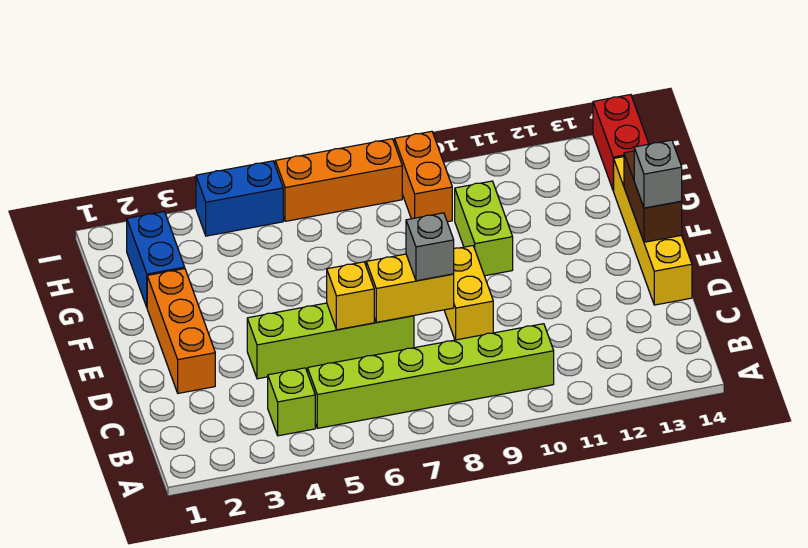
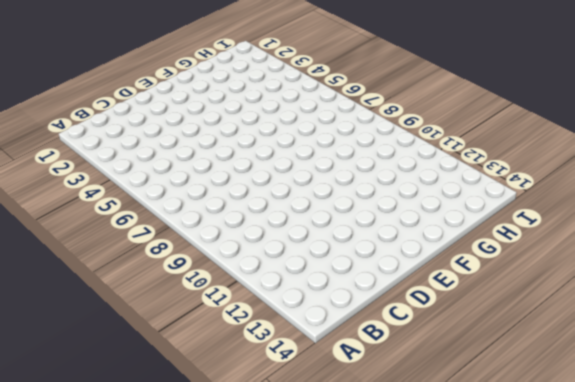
none -> lime 1x1 brick [268,368,315,436]
none -> lime 1x6 brick [308,324,554,428]
none -> orange 1x3 brick [147,269,215,393]

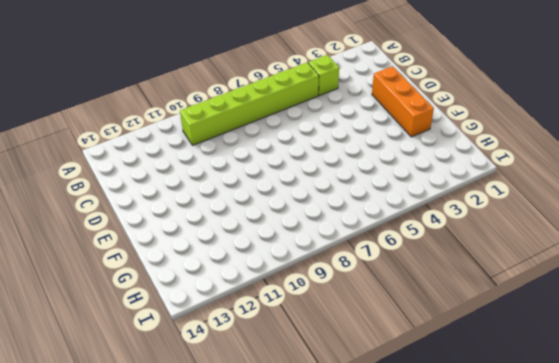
none -> lime 1x4 brick [247,303,414,379]
none -> yellow 1x2 brick [444,246,493,340]
none -> yellow 1x4 brick [614,157,692,305]

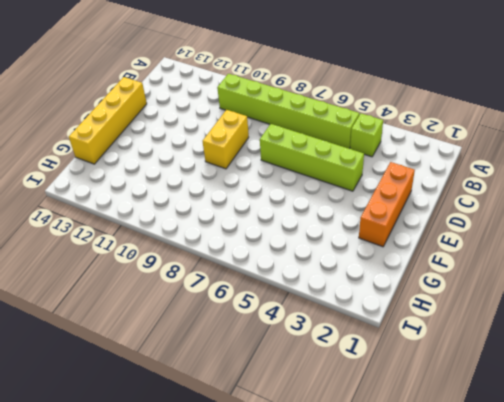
none -> lime 1x2 brick [455,181,513,276]
none -> blue 1x2 brick [127,212,185,307]
none -> orange 1x2 brick [395,131,452,222]

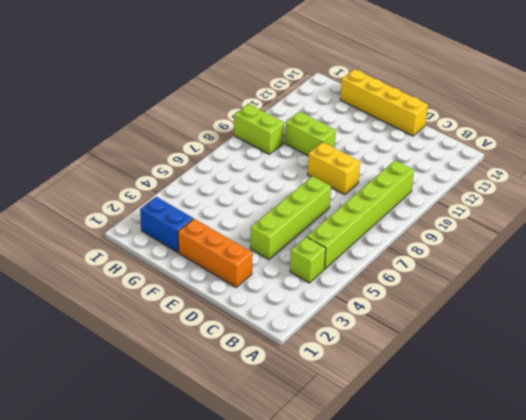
lime 1x2 brick [234,104,284,154] -> orange 1x2 brick [395,131,452,222]
none -> red 1x2 brick [593,95,649,191]
none -> blue 1x2 brick [196,161,283,236]
none -> orange 1x3 brick [275,139,402,221]

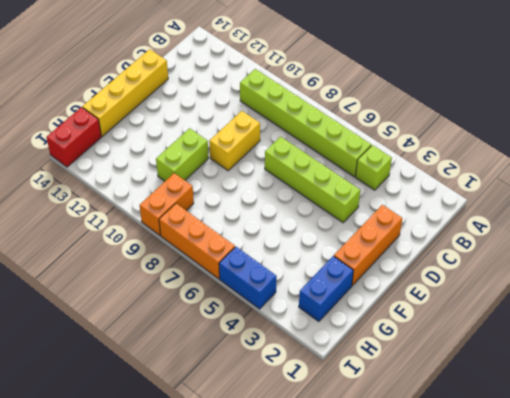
none -> yellow 1x1 brick [327,262,374,330]
none -> yellow 1x2 brick [366,254,454,322]
none -> brown 1x2 brick [624,151,682,242]

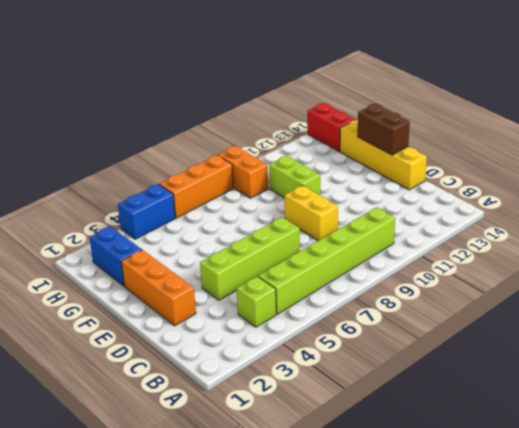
none -> yellow 1x1 brick [327,262,374,330]
none -> yellow 1x2 brick [366,254,454,322]
none -> grey 1x1 brick [406,213,454,281]

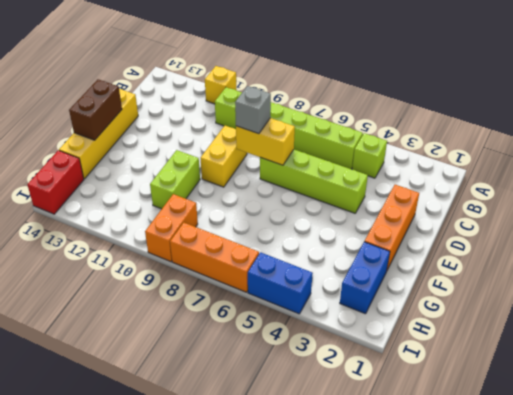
yellow 1x1 brick [205,66,237,104] -> yellow 1x1 brick moved to [327,262,374,330]
none -> grey 1x1 brick [634,140,682,208]

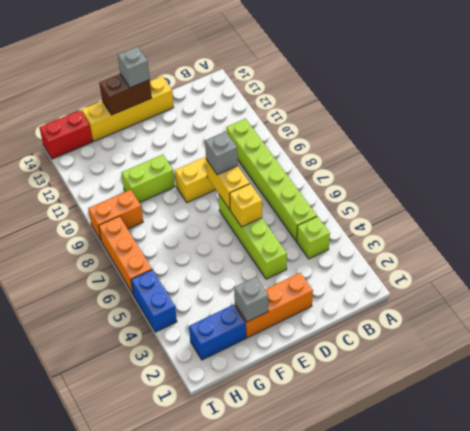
grey 1x1 brick [234,277,268,322] -> none

